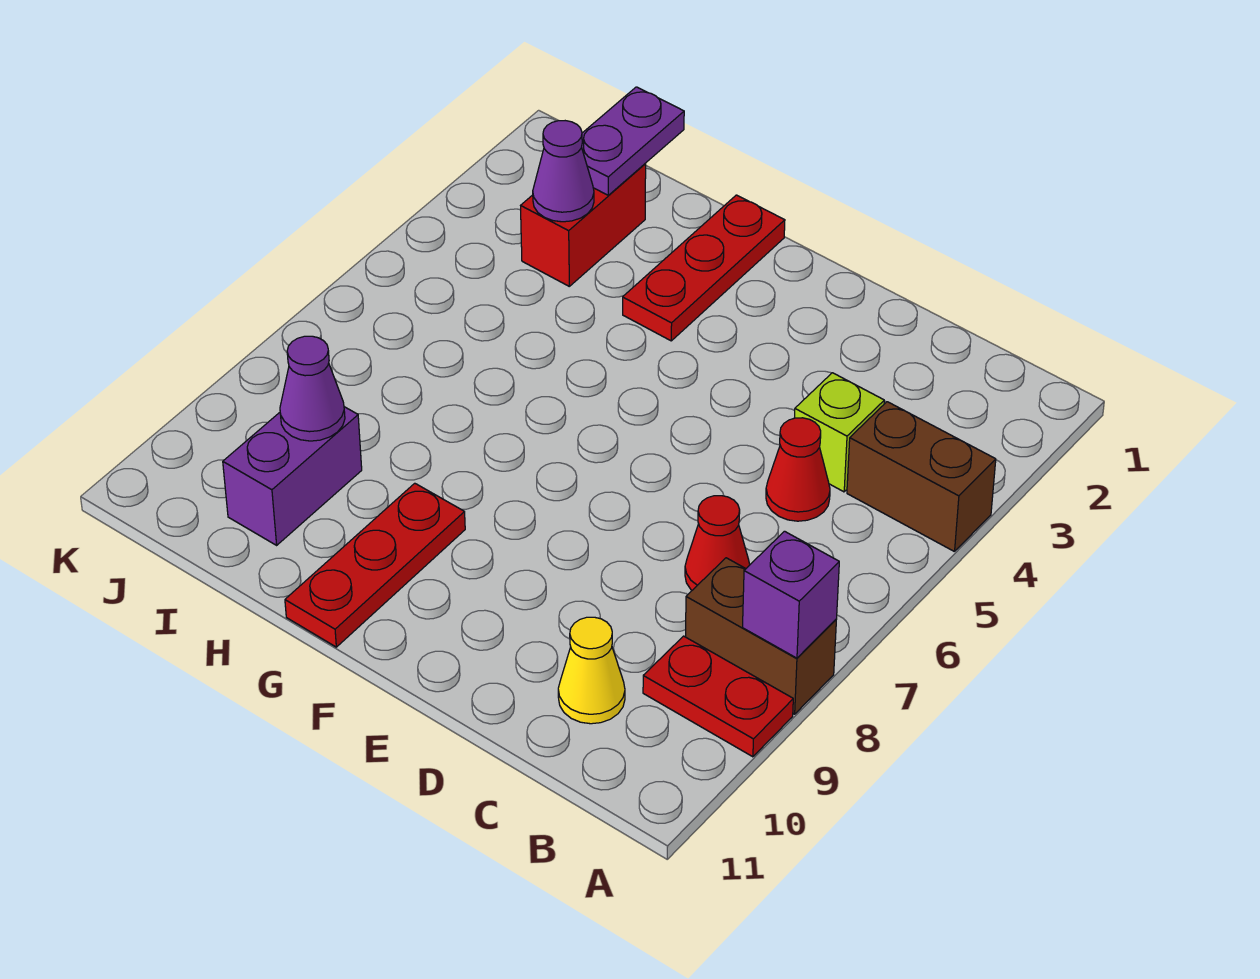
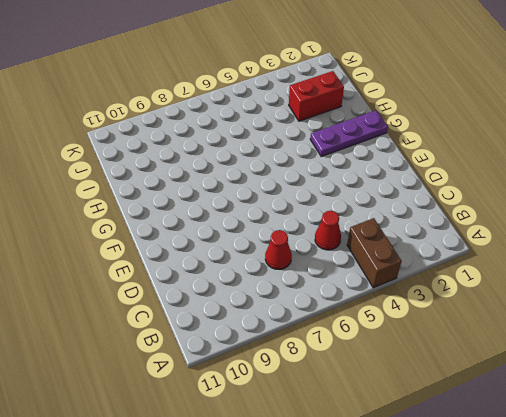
purple 1x3 plate [310,111,388,156] -> red 1x3 plate [623,195,785,341]
none -> brown 1x2 brick [686,558,836,714]
none -> red 1x2 plate [643,636,793,757]
none -> lime 1x1 brick [794,373,884,492]

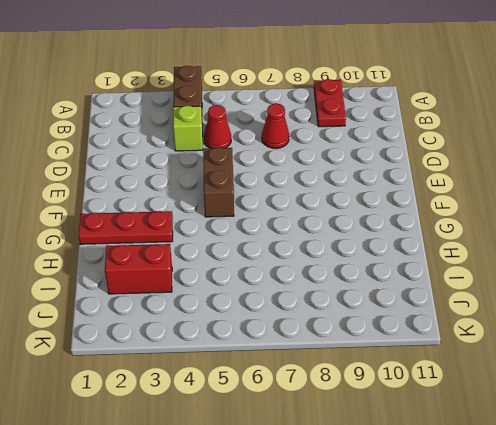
brown 1x2 brick [203,148,234,217] -> brown 1x2 brick moved to [686,558,836,714]
none -> yellow 1x1 cone [558,617,625,724]
none -> red 1x3 plate [285,483,465,647]
none -> purple 1x2 brick [223,407,362,545]

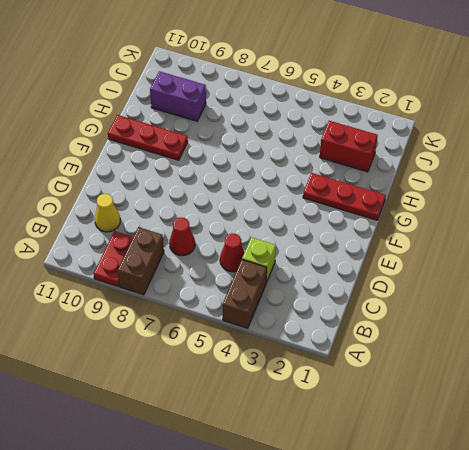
none -> purple 1x1 brick [743,531,839,658]
none -> purple 1x2 plate [582,87,684,195]
none -> purple 1x1 cone [533,121,594,222]

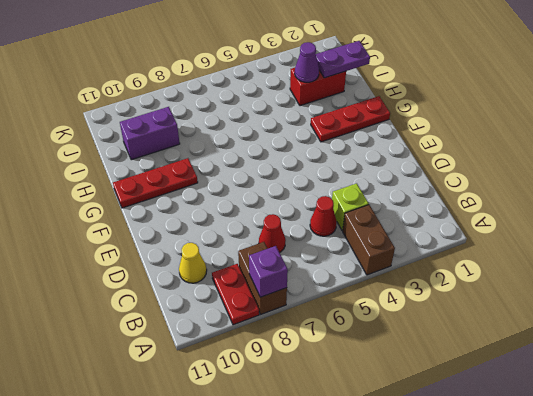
none -> purple 1x1 cone [280,336,345,441]

